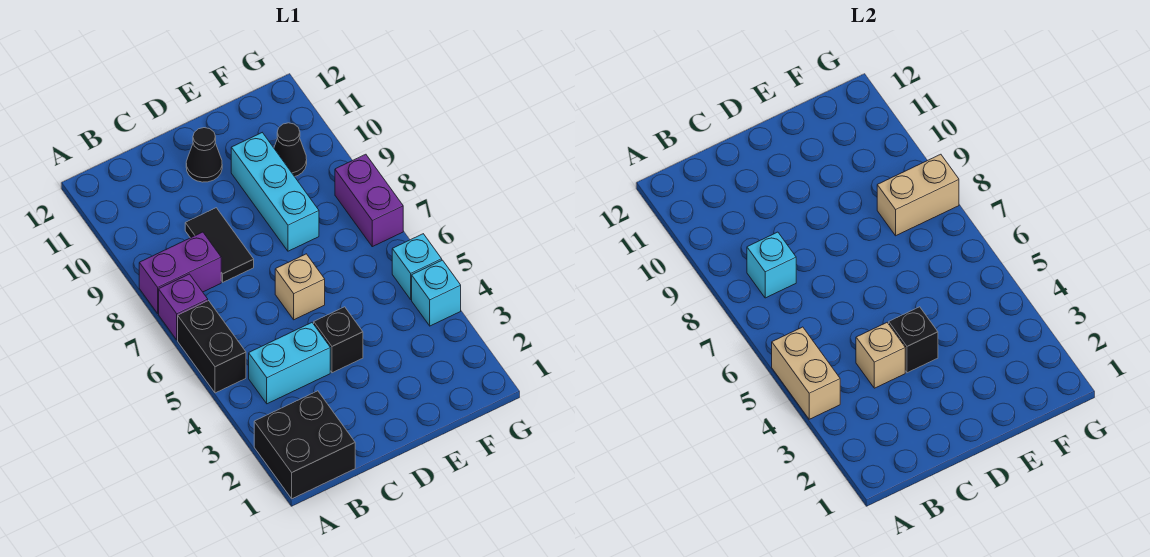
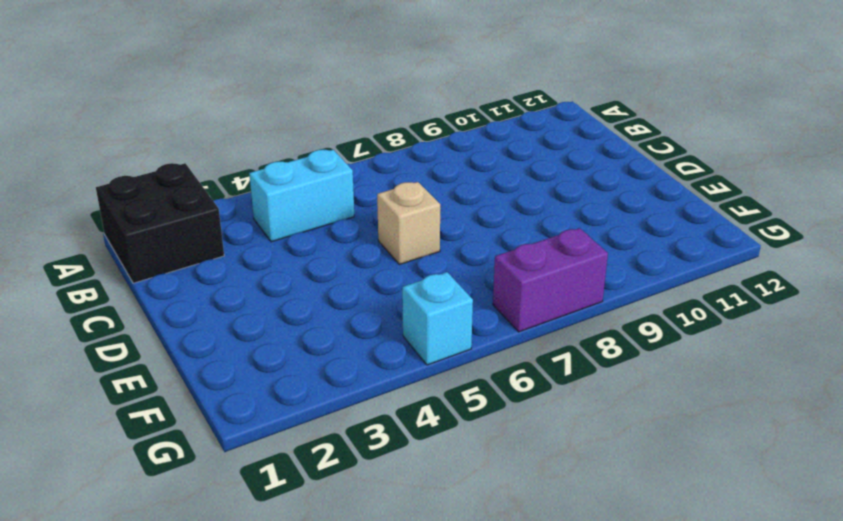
cyan 1x2 brick [249,150,354,242] -> cyan 1x2 brick turned to [249,323,330,404]
none -> black 1x2 brick [178,301,246,393]
none -> purple 1x1 brick [159,274,208,340]
none -> purple 1x2 brick [139,232,221,313]

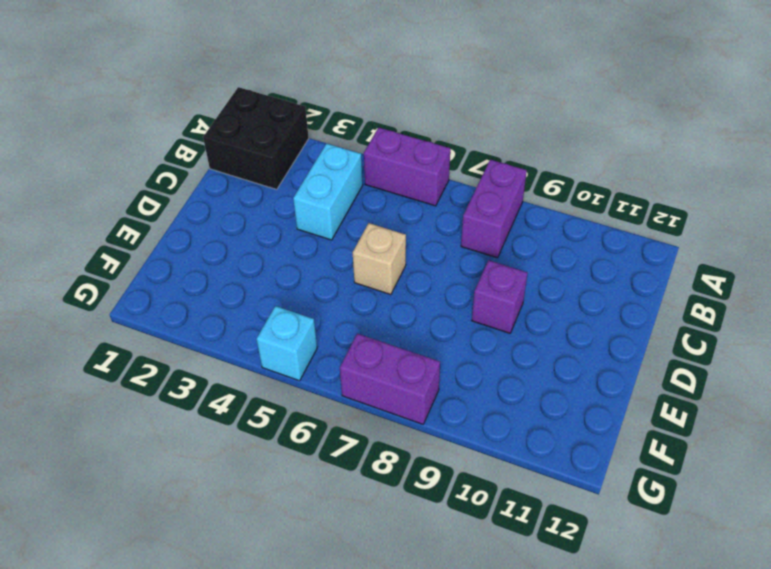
purple 1x2 brick [364,128,450,206] -> black 1x2 brick [178,301,246,393]
purple 1x1 brick [472,260,528,333] -> purple 1x1 brick moved to [159,274,208,340]
none -> black 1x2 tile [185,208,254,282]
none -> black 1x1 brick [314,307,363,373]
none -> black 1x1 cone [186,128,222,182]

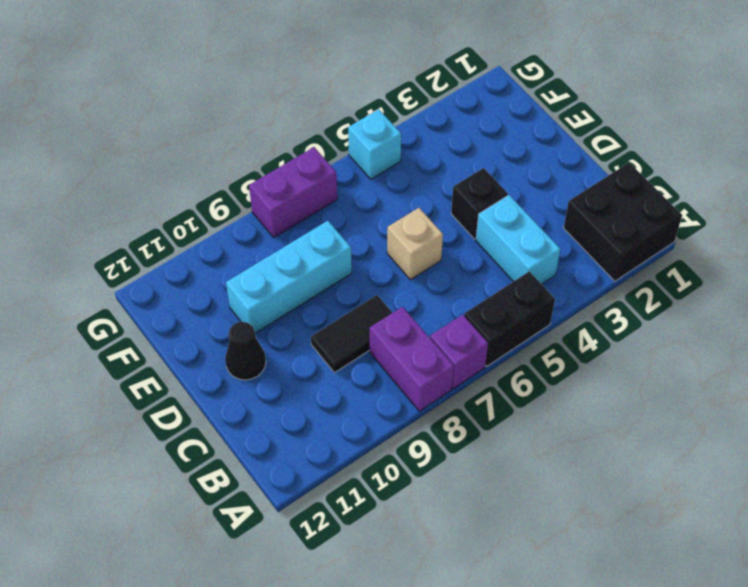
none -> black 1x1 cone [274,123,307,177]
none -> cyan 1x1 brick [412,260,461,326]
none -> tan 1x2 brick [772,327,840,419]

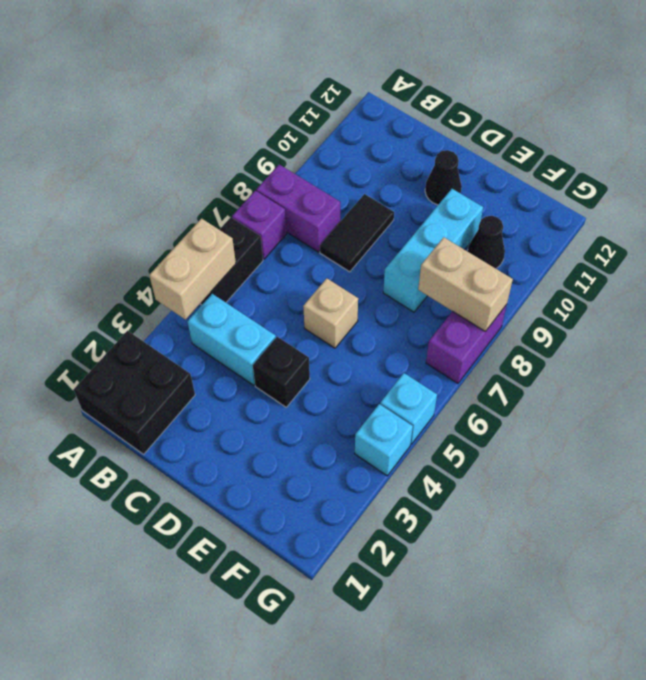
none -> cyan 1x1 brick [747,232,796,298]
none -> tan 1x1 brick [856,323,905,388]
none -> black 1x1 brick [889,307,938,373]

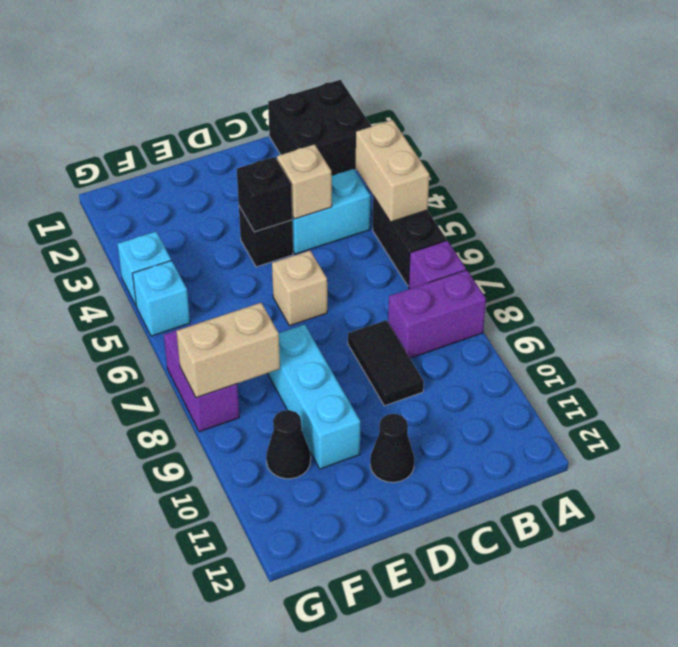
none -> cyan 1x1 brick [747,232,796,298]

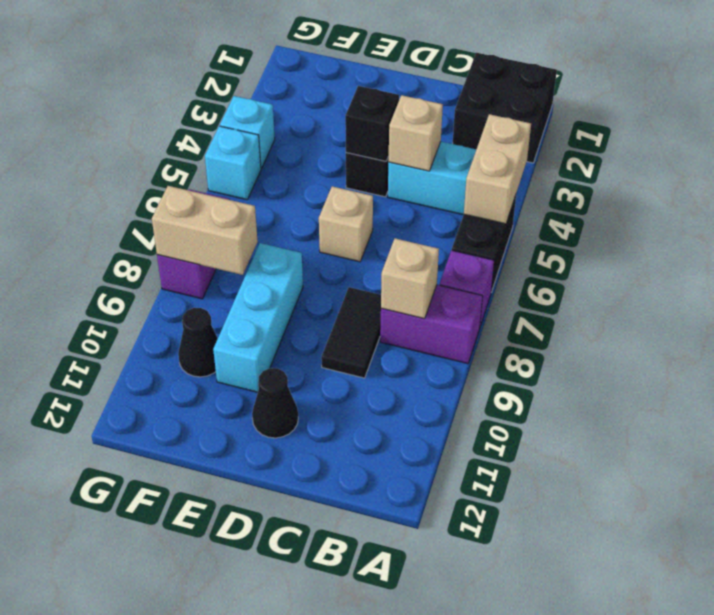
tan 1x1 brick [381,239,439,319] -> cyan 1x1 brick [747,232,796,298]

